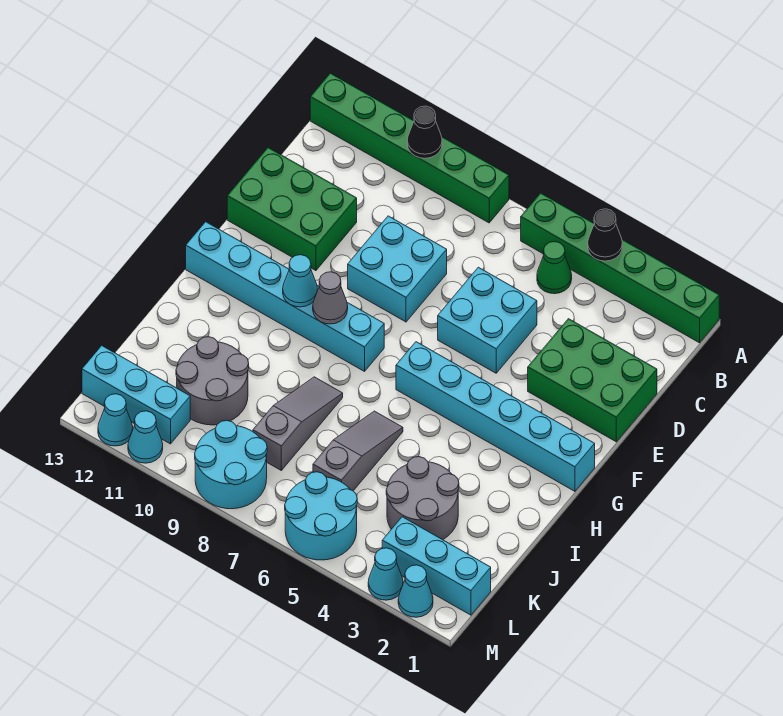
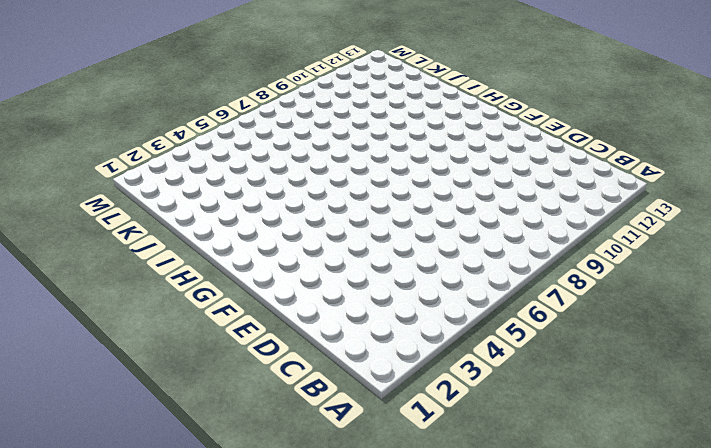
none -> green 1x6 brick [521,193,719,343]
none -> green 1x6 brick [310,73,509,223]
none -> green 1x1 cone [537,241,572,294]

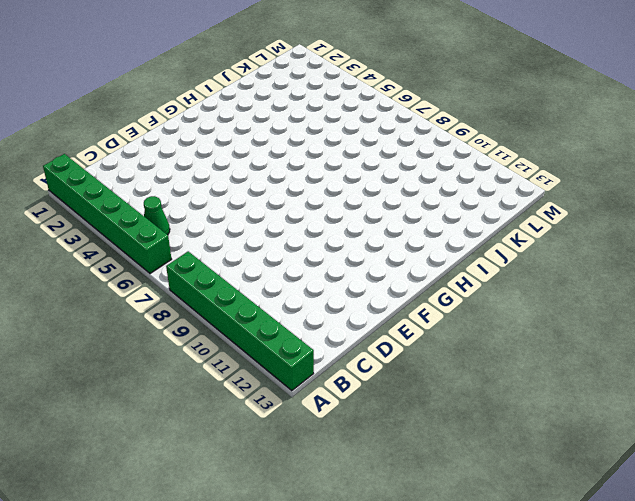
none -> green 2x3 brick [528,319,657,442]
none -> cyan 2x2 brick [438,267,537,373]
none -> cyan 2x2 brick [348,216,447,322]

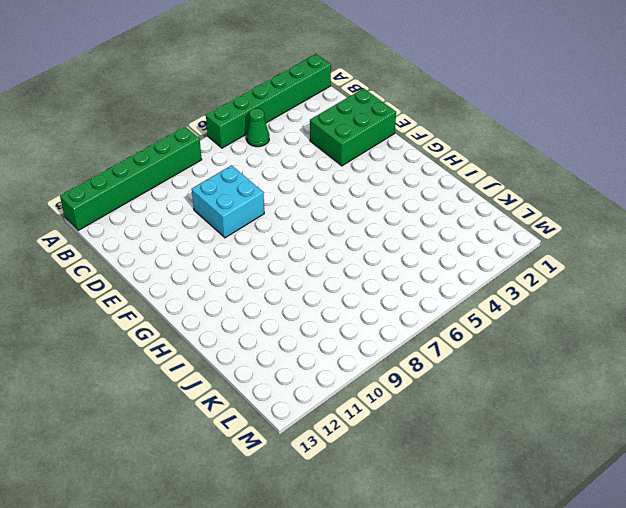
none -> cyan 2x2 brick [438,267,537,373]
none -> green 2x3 brick [227,148,357,271]
none -> cyan 1x6 brick [396,342,595,491]

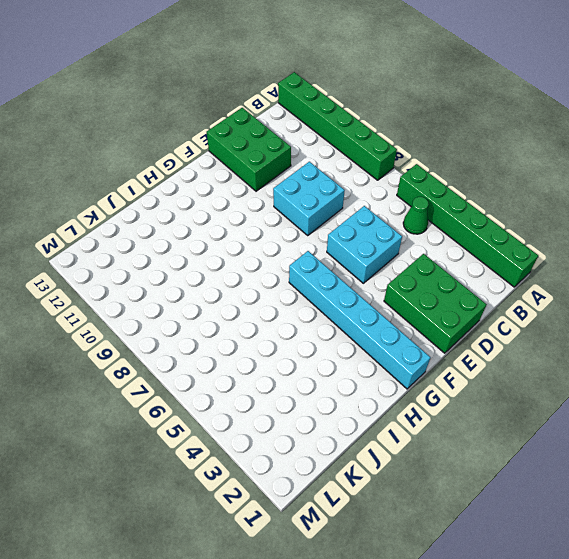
none -> cyan 1x6 brick [186,222,384,371]
none -> grey 1x3 slope [313,411,403,491]
none -> grey 1x3 slope [253,377,343,470]

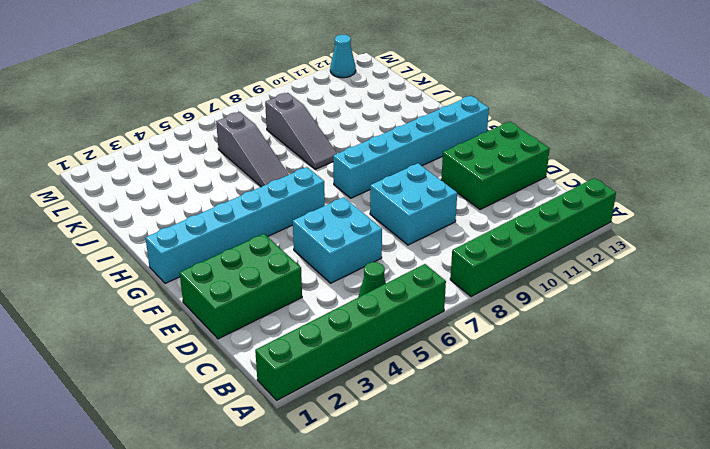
none -> grey 2x2 round brick [386,457,459,540]
none -> grey 2x2 round brick [176,337,249,425]
none -> cyan 1x3 brick [382,517,491,615]

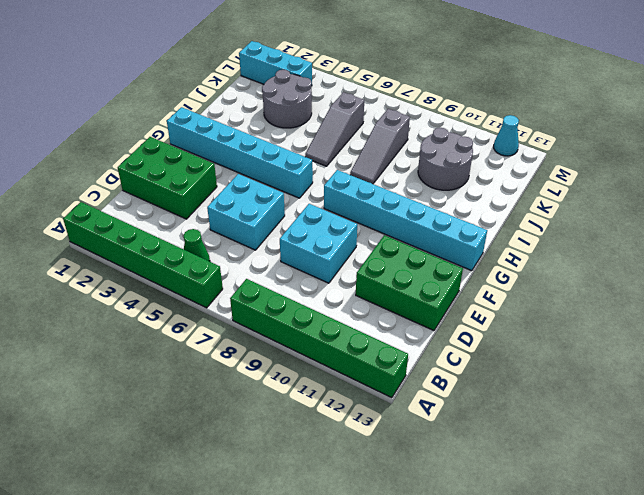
none -> cyan 2x2 round brick [285,472,357,560]
none -> cyan 2x2 round brick [195,421,267,509]
none -> cyan 1x3 brick [82,346,190,444]

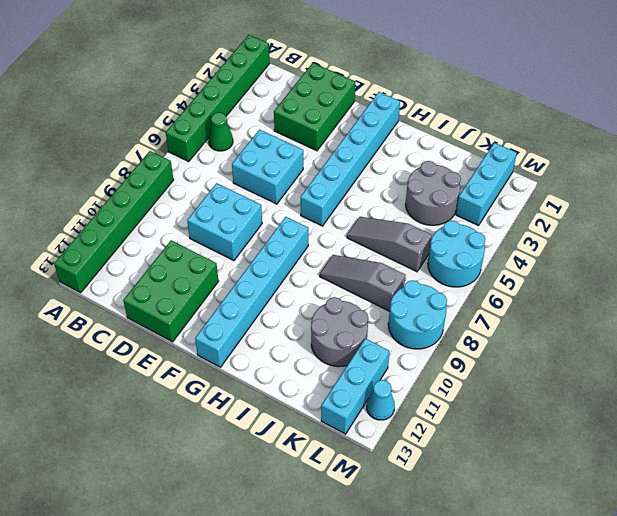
none -> cyan 1x1 cone [398,565,433,617]
none -> cyan 1x1 cone [368,548,403,600]
none -> cyan 1x1 cone [128,411,163,463]

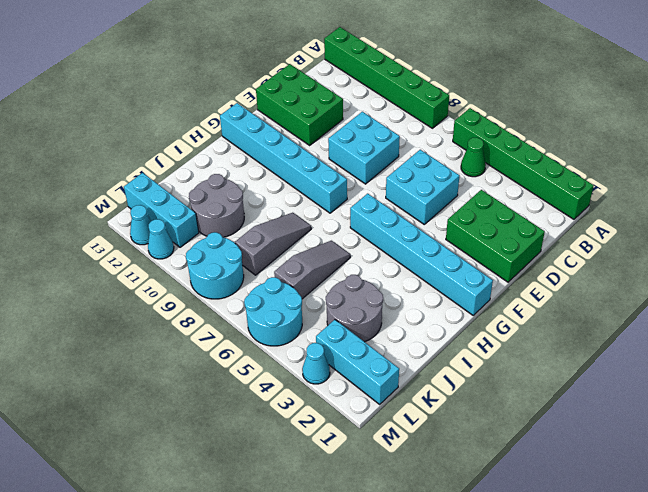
none -> cyan 1x1 cone [398,565,433,617]
none -> black 1x1 cone [588,209,622,261]
none -> black 1x1 cone [407,106,442,158]

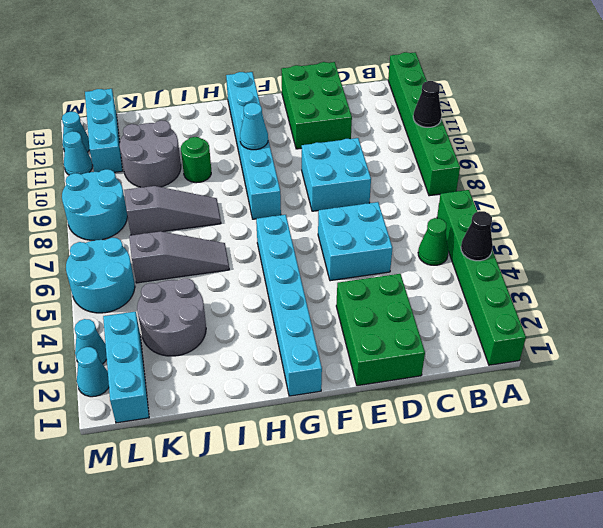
green 1x1 round brick [181,137,211,183] -> none
none -> grey 1x1 cone [313,272,348,324]

